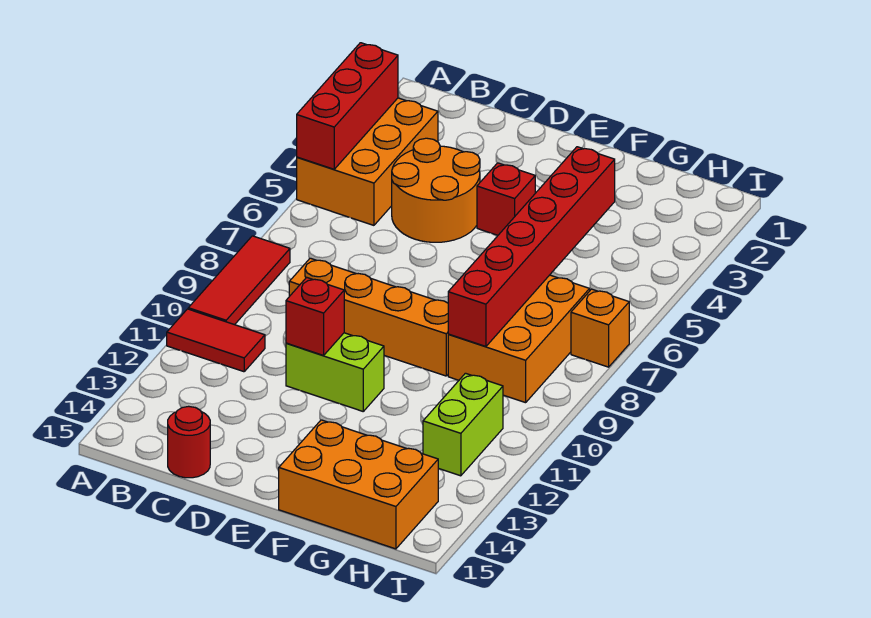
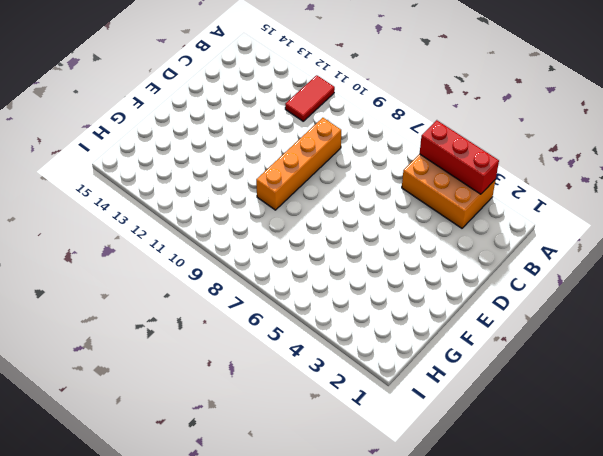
none -> red 1x3 tile [188,236,290,325]
none -> orange 2x2 round brick [392,138,480,242]
none -> red 1x1 round brick [168,406,210,478]

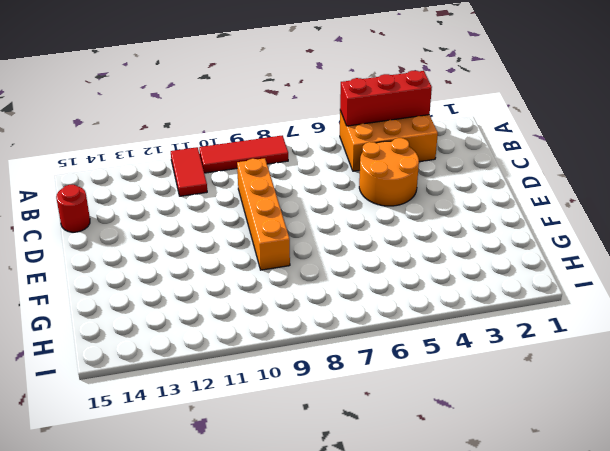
none -> lime 1x2 brick [286,333,384,411]
none -> red 1x1 brick [477,163,535,235]
none -> orange 2x3 brick [279,420,438,549]

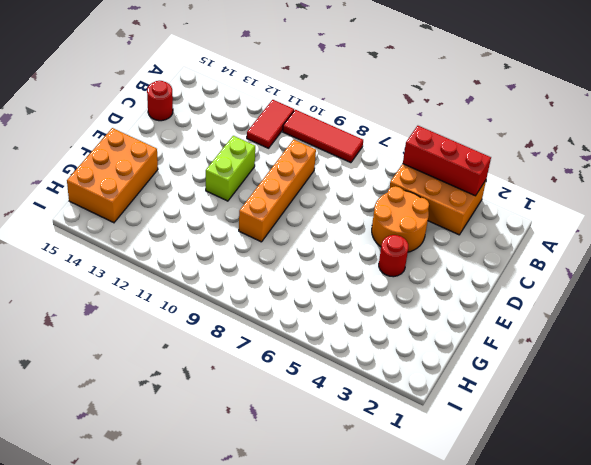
red 1x1 round brick [379,235,408,277] -> red 1x1 brick [477,163,535,235]
none -> orange 2x3 brick [448,275,590,403]
none -> lime 1x2 brick [423,373,503,476]
none -> orange 1x1 brick [571,289,629,367]

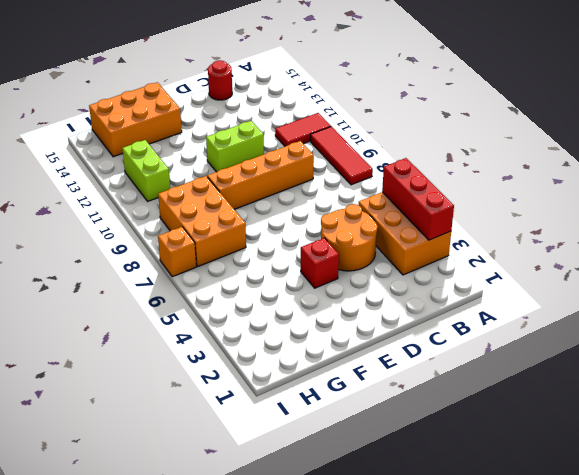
none -> red 1x1 brick [286,277,344,355]
none -> red 1x6 brick [448,147,615,347]

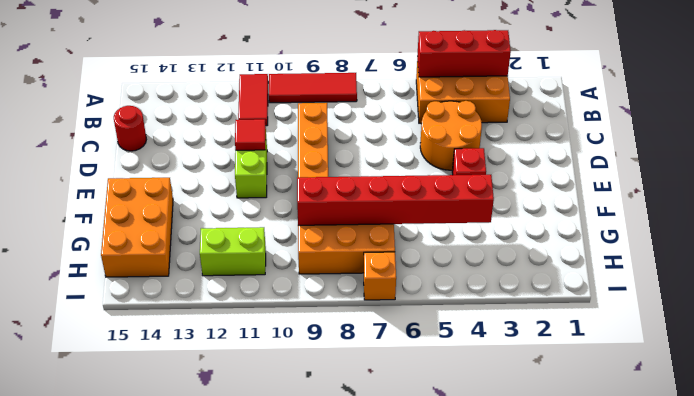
red 1x1 tile [235,119,266,150] -> red 1x1 brick [286,277,344,355]

